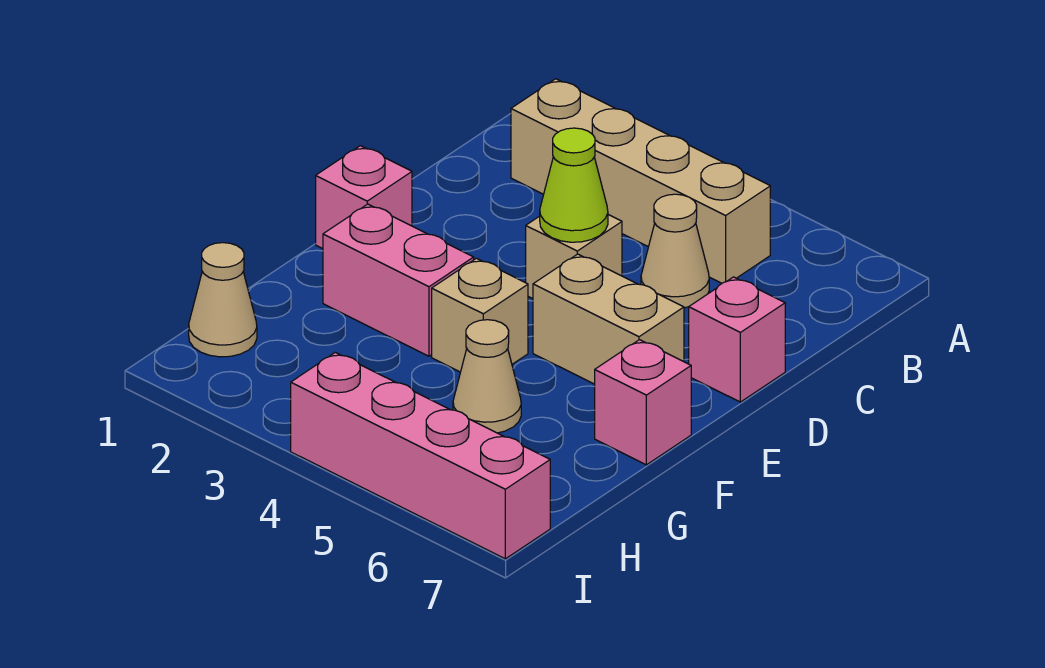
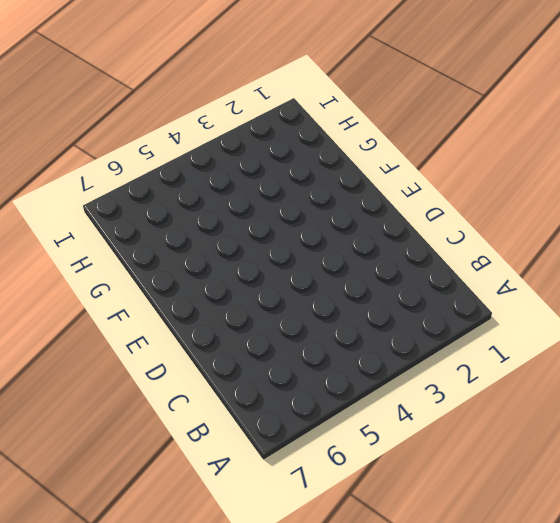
none -> tan 1x4 brick [511,79,770,283]
none -> tan 1x1 cone [641,194,709,308]
none -> tan 1x1 brick [526,215,622,299]

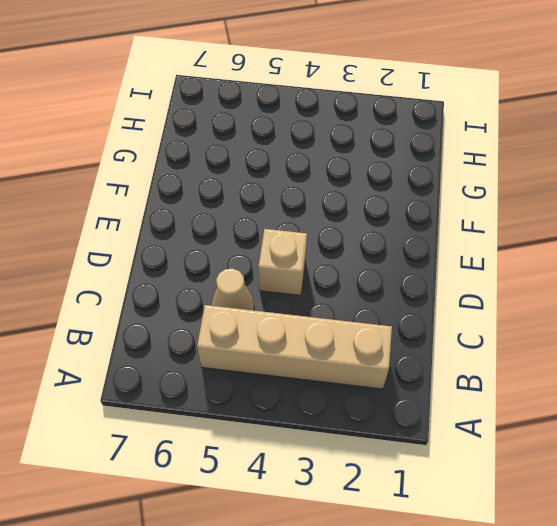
none -> pink 1x1 brick [689,277,785,402]
none -> pink 1x1 brick [316,146,412,249]
none -> tan 1x2 brick [533,254,684,384]

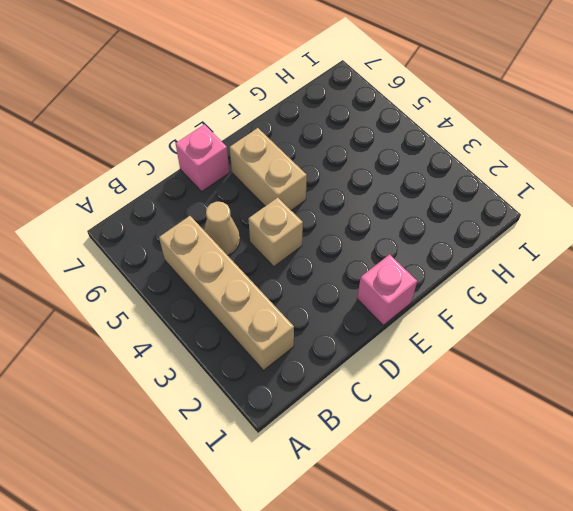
none -> pink 1x2 brick [323,204,474,356]
none -> tan 1x1 brick [432,258,528,372]
none -> pink 1x1 brick [595,340,691,465]

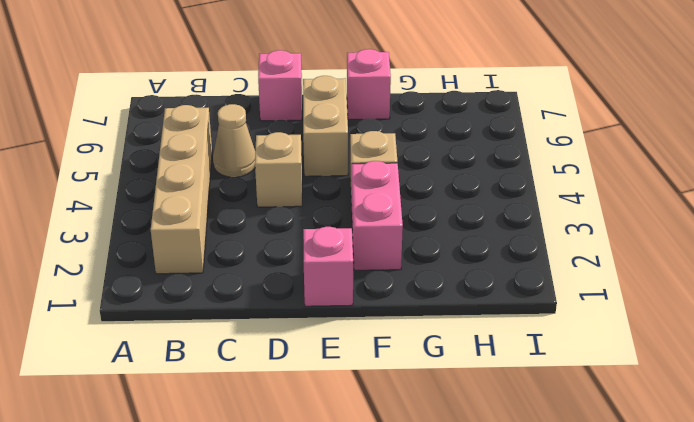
none -> tan 1x1 cone [453,320,521,433]
none -> tan 1x1 cone [189,243,257,357]
none -> pink 1x4 brick [291,352,550,559]

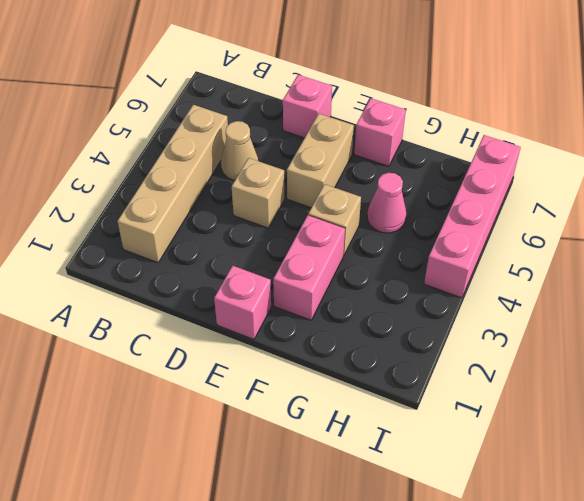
pink 1x1 cone [367,173,406,233] -> tan 1x1 cone [453,320,521,433]
none -> tan 1x1 cone [189,243,257,357]
none -> lime 1x1 cone [540,128,608,242]

